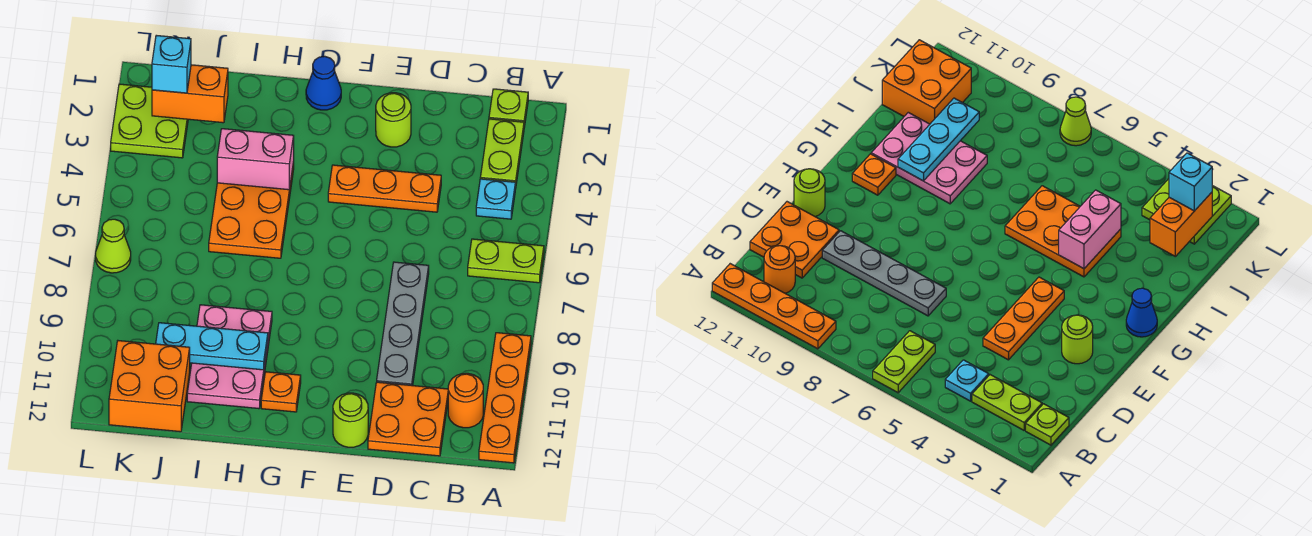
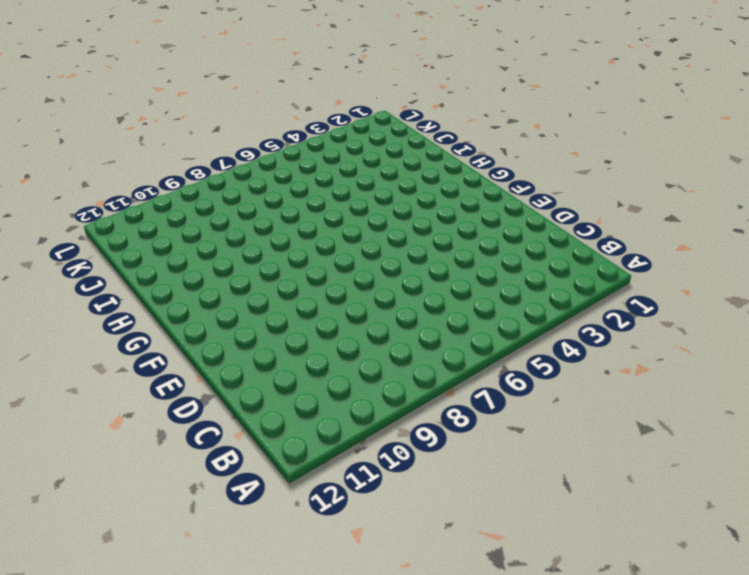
none -> lime 1x2 plate [468,239,544,283]
none -> orange 1x4 plate [479,333,531,463]
none -> lime 1x1 plate [489,89,528,127]

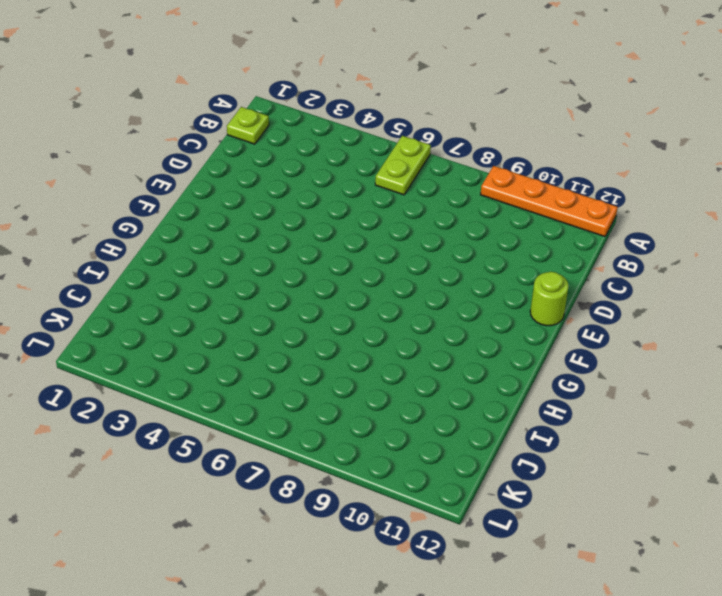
none -> lime 1x2 plate [480,119,524,189]
none -> cyan 1x1 plate [476,179,515,219]
none -> orange 1x1 round brick [448,373,483,428]

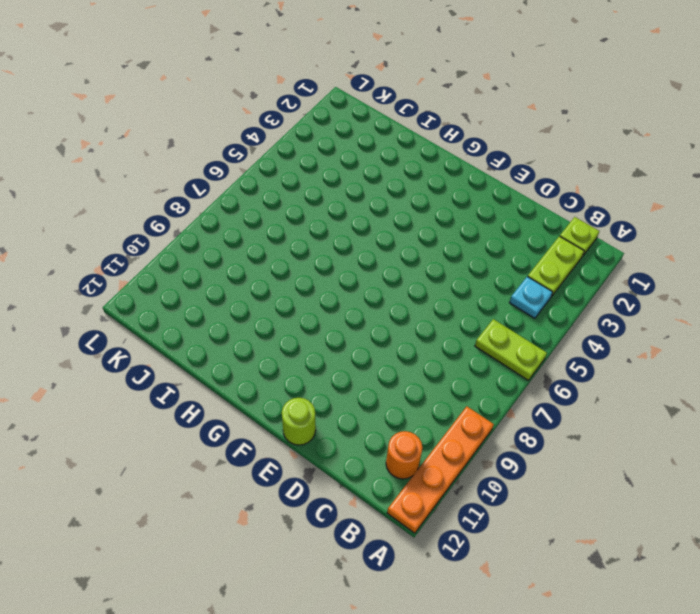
none -> orange 2x2 plate [368,382,448,456]
none -> orange 1x3 plate [328,165,441,212]
none -> grey 1x4 plate [377,262,429,386]

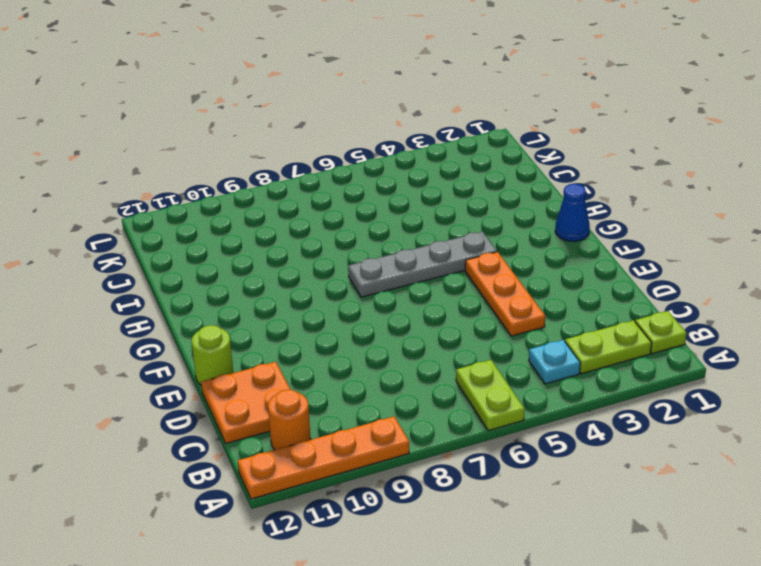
grey 1x4 plate [348,232,497,297] -> grey 1x4 plate moved to [377,262,429,386]
none -> lime 1x1 round brick [376,93,411,147]
none -> orange 1x1 plate [261,372,301,412]
none -> orange 2x3 plate [209,162,294,258]

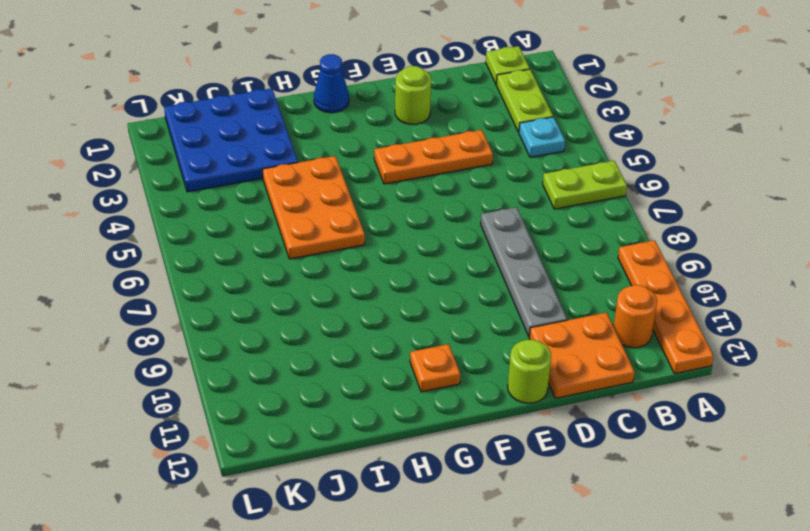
blue 3x3 plate [164,88,298,192] -> lime 2x2 plate [111,84,188,158]
none -> pink 2x3 plate [187,305,272,409]
none -> orange 2x2 brick [109,341,190,432]
none -> lime 1x1 cone [96,219,131,273]

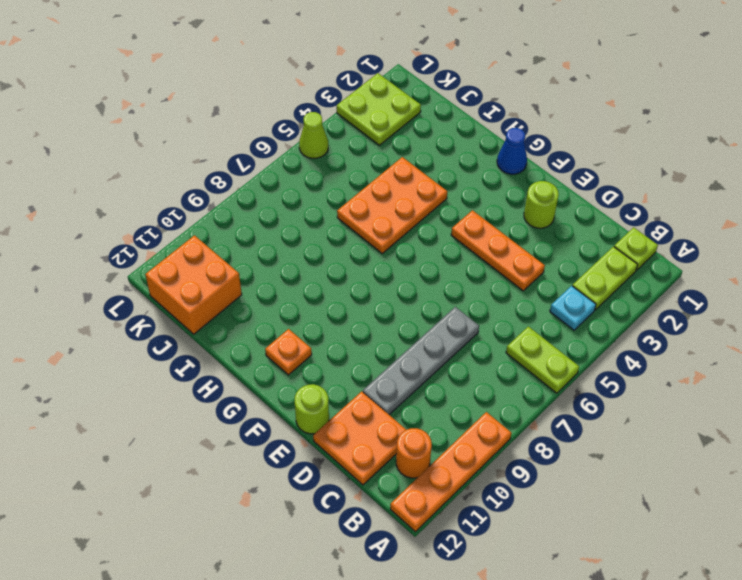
lime 1x1 cone [299,112,328,158] -> lime 1x1 cone moved to [96,219,131,273]
none -> pink 2x3 plate [187,305,272,409]
none -> pink 1x2 brick [217,129,294,190]
none -> cyan 1x3 plate [156,323,268,370]

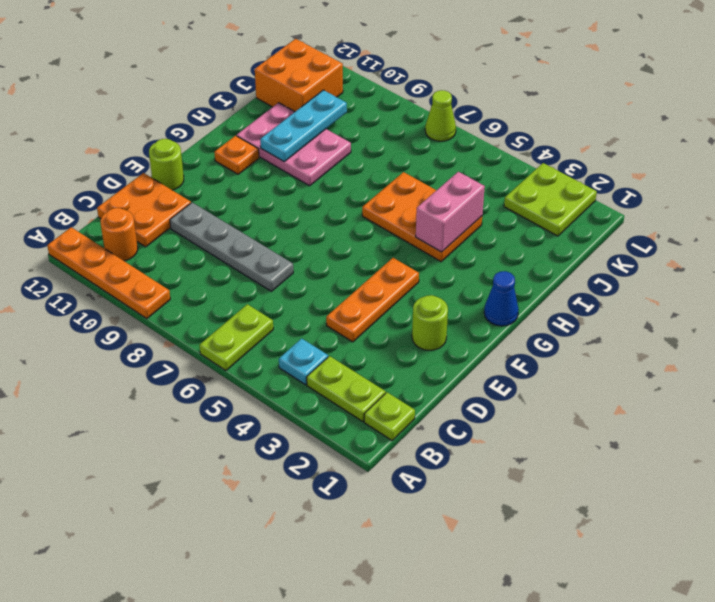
none -> orange 1x2 brick [152,65,228,123]
none -> cyan 1x1 brick [152,35,191,93]

